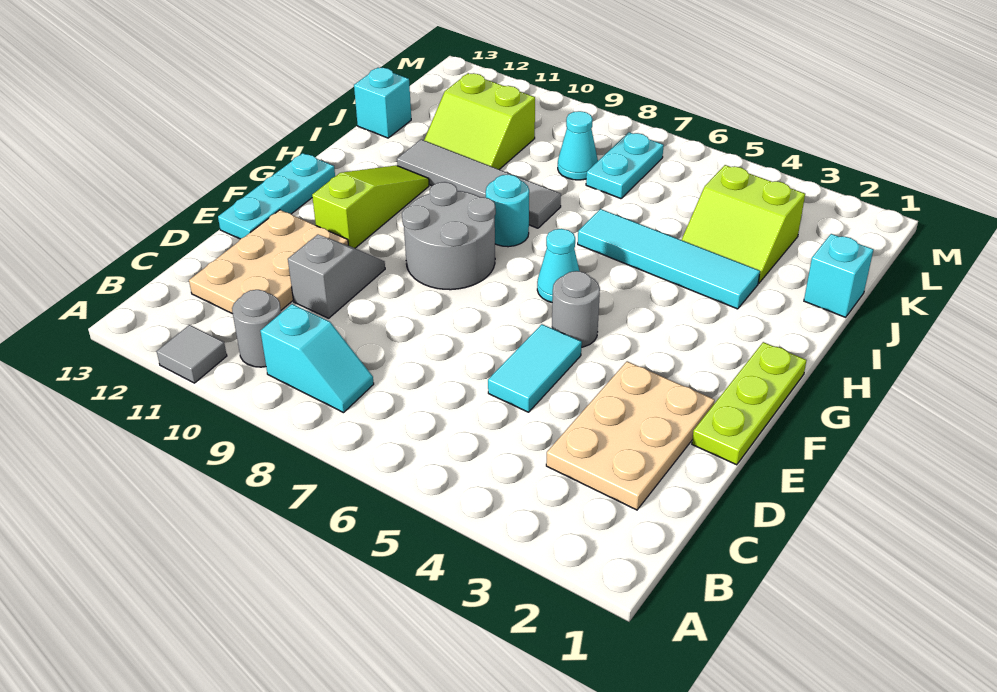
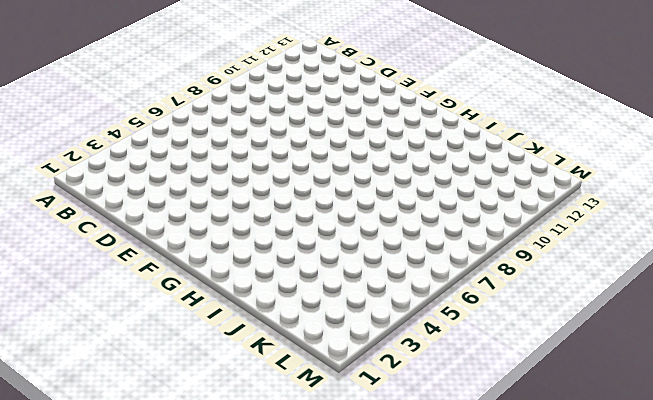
none -> grey 1x1 tile [157,325,227,383]
none -> cyan 1x2 slope [260,304,374,413]
none -> grey 1x1 round brick [232,290,281,367]

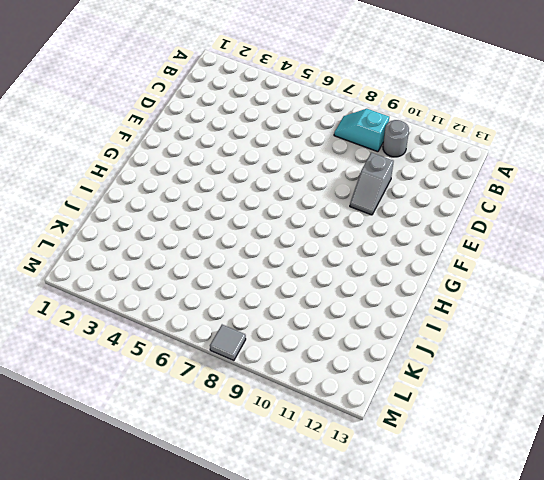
grey 1x1 tile [210,325,246,361] -> grey 1x1 tile moved to [157,325,227,383]
none -> tan 2x3 plate [546,361,715,510]
none -> tan 2x3 plate [189,210,348,314]
none -> cyan 1x2 tile [488,324,582,412]

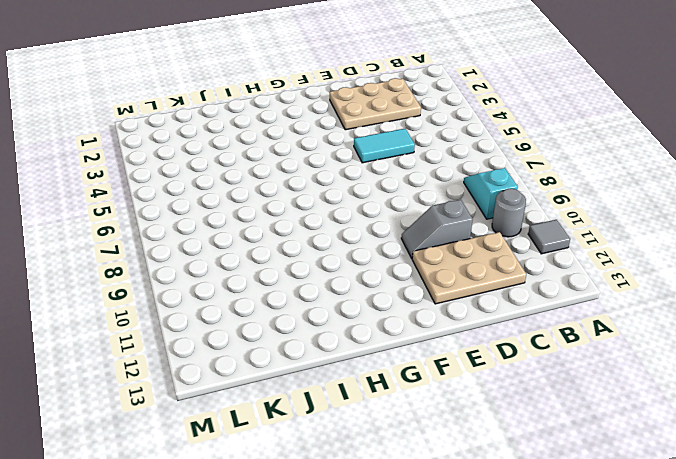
none -> lime 1x3 plate [692,342,807,465]
none -> cyan 1x3 plate [218,153,335,239]
none -> grey 1x1 round brick [552,271,600,347]

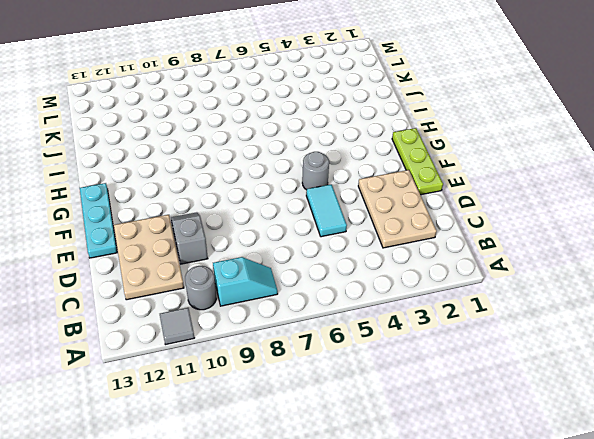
none -> grey 2x2 round brick [402,182,496,290]
none -> lime 1x3 slope [312,165,429,248]
none -> cyan 1x1 cone [537,229,579,302]

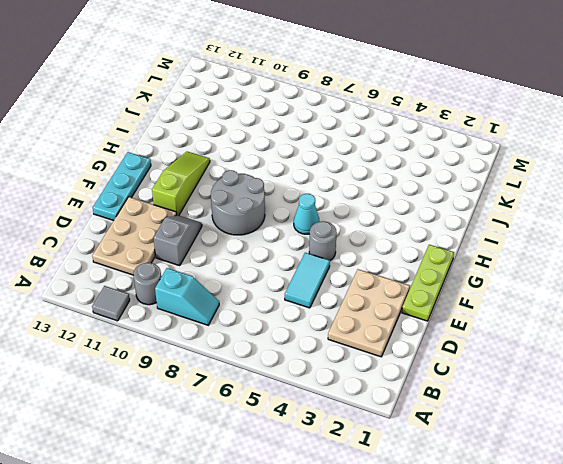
none -> cyan 1x1 round brick [486,174,529,247]
none -> cyan 1x4 tile [578,209,760,309]
none -> grey 1x4 tile [397,140,561,228]

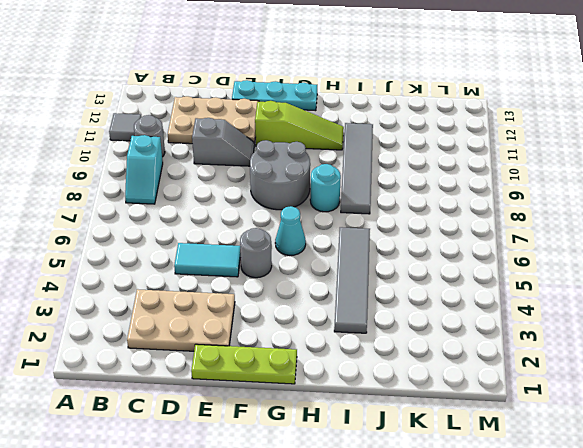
grey 1x4 tile [334,227,370,333] -> cyan 1x4 tile [578,209,760,309]
none -> cyan 1x1 brick [804,234,873,317]
none -> lime 2x2 slope [682,165,805,283]
none -> lime 2x2 slope [424,73,535,169]

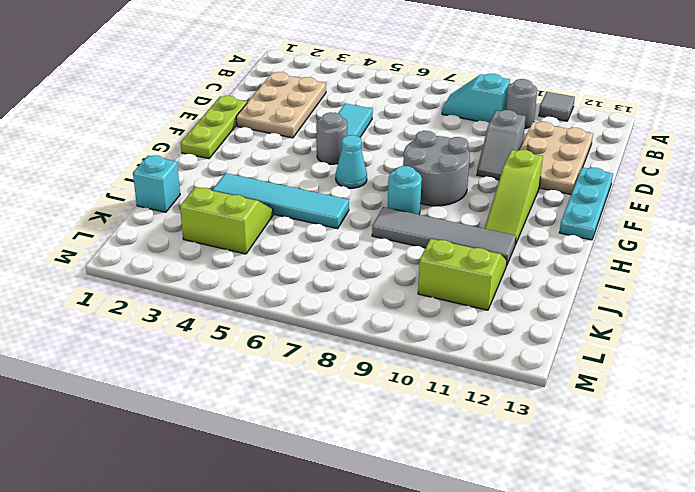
none -> cyan 1x1 brick [354,68,411,138]
none -> cyan 1x2 plate [586,132,664,199]
none -> cyan 1x1 cone [558,111,598,180]

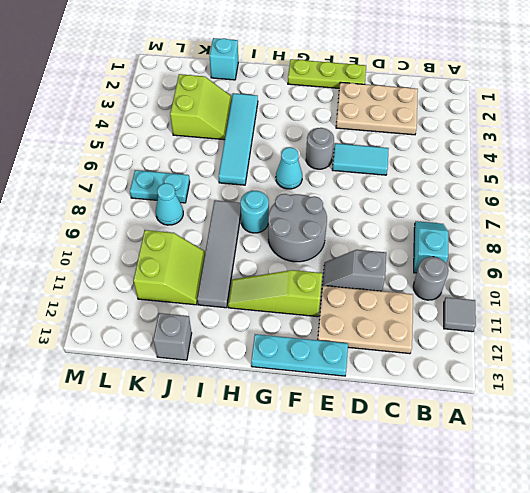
grey 1x1 brick [153,313,192,360] -> cyan 1x1 brick [354,68,411,138]

